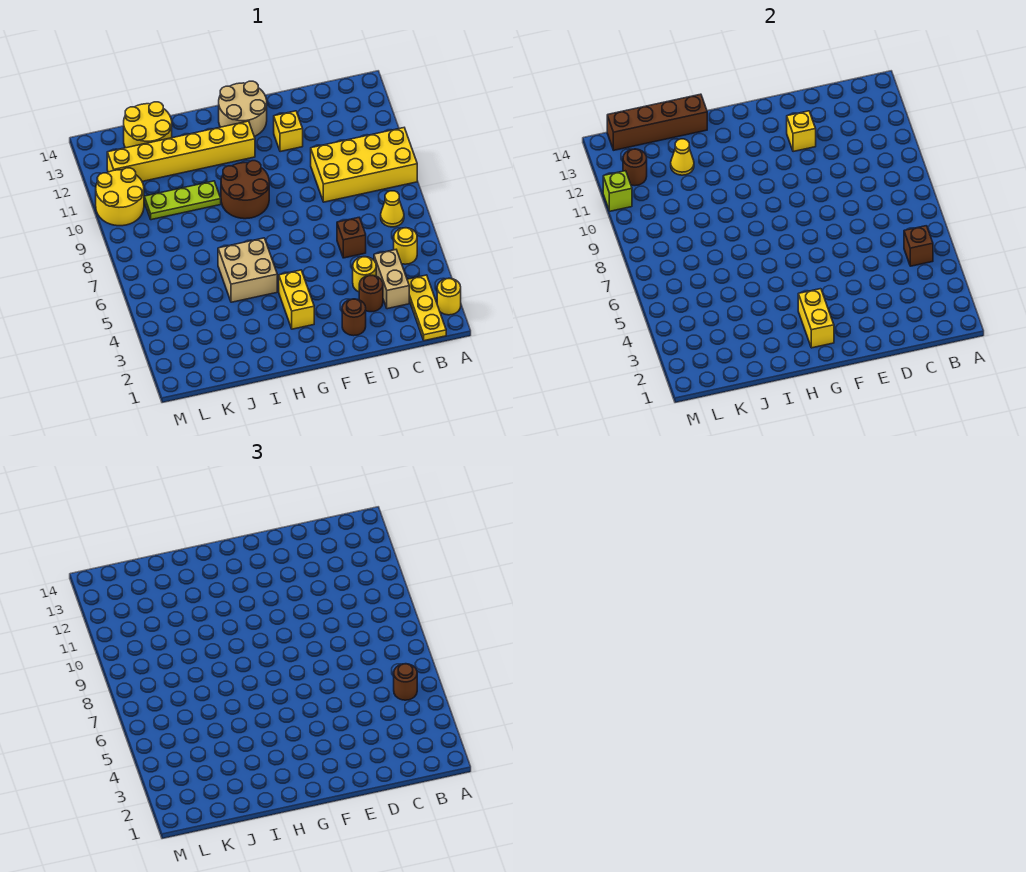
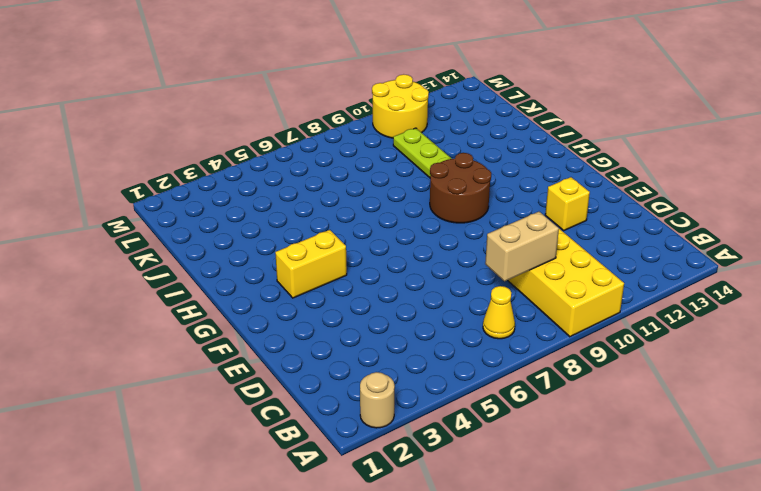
tan 1x1 round brick [360,372,395,428] -> yellow 1x1 round brick [437,278,461,315]
tan 1x2 brick [485,212,559,281] -> tan 1x2 brick moved to [374,250,409,309]
none -> yellow 1x3 plate [407,275,446,341]
none -> yellow 1x1 round brick [394,228,417,264]
none -> brown 1x1 round brick [359,275,383,312]

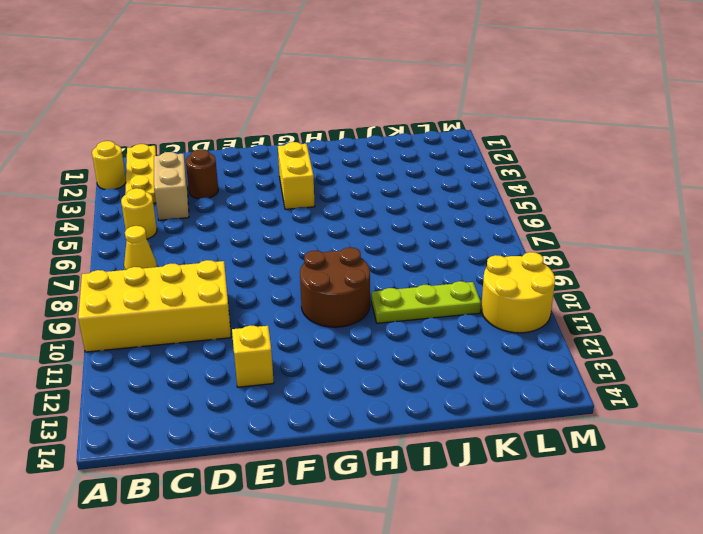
none -> yellow 1x1 round brick [353,257,376,292]
none -> brown 1x1 brick [337,218,366,258]
none -> brown 1x1 round brick [342,299,366,336]

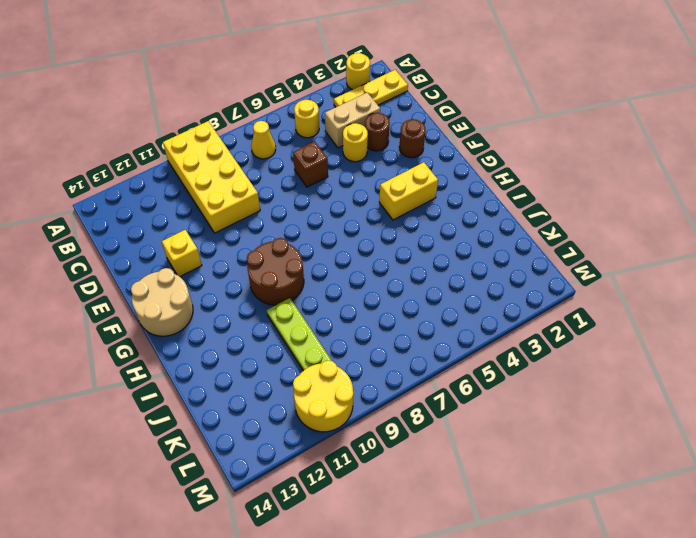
none -> yellow 1x6 brick [107,121,255,181]
none -> tan 2x2 brick [218,238,277,302]
none -> yellow 2x2 round brick [124,102,172,148]

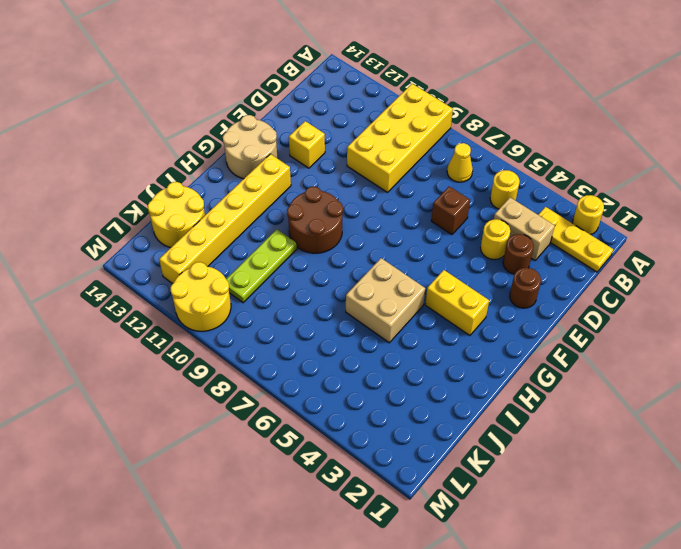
none -> brown 1x1 brick [904,226,933,266]
none -> yellow 1x1 brick [787,111,816,152]
none -> yellow 1x2 brick [798,289,834,348]

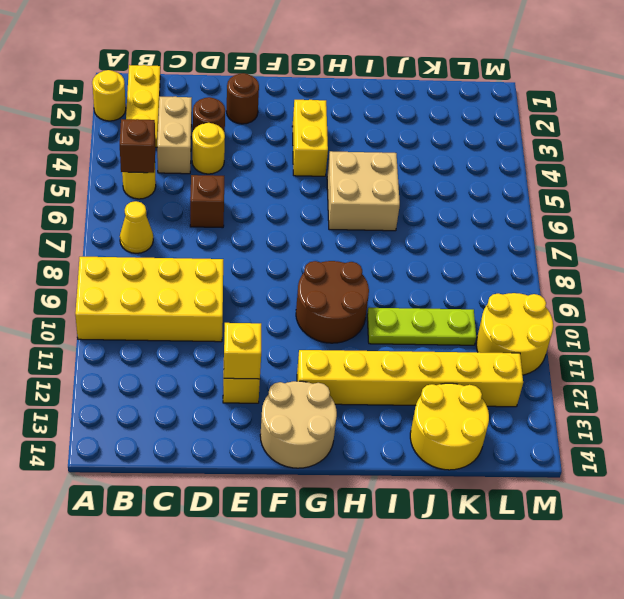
none -> yellow 1x2 brick [798,289,834,348]
none -> brown 1x4 brick [607,94,707,150]
none -> yellow 1x1 cone [671,139,694,175]

